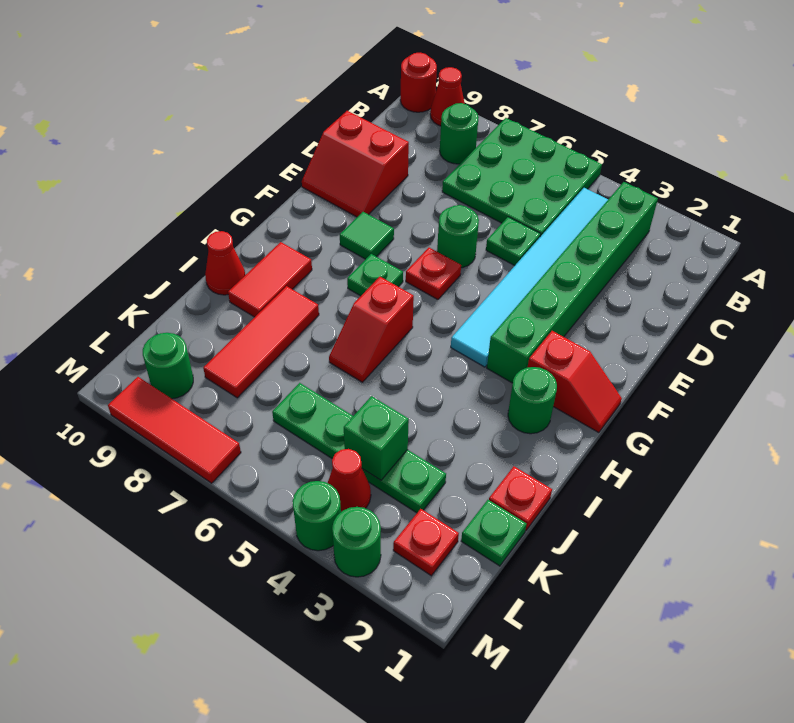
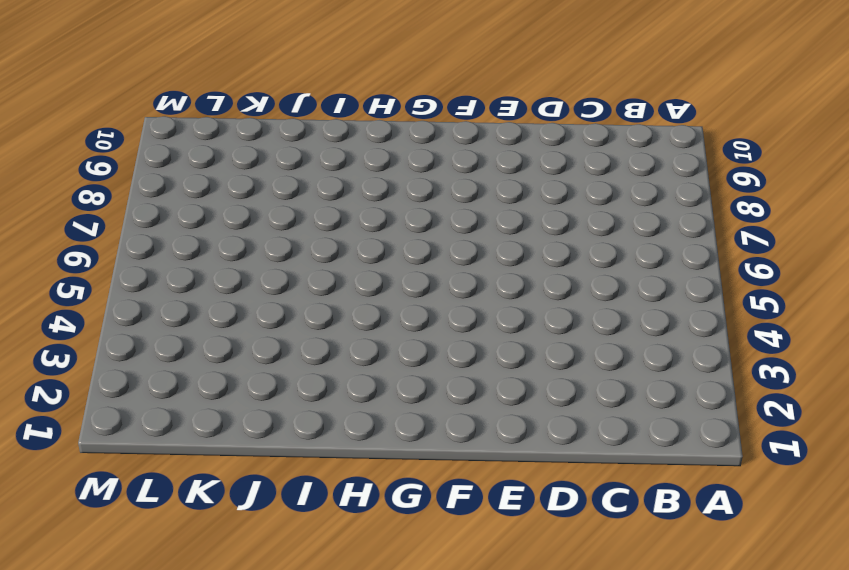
none -> green 3x3 plate [442,118,602,237]
none -> red 1x1 cone [430,67,465,126]
none -> red 1x1 round brick [400,53,437,112]

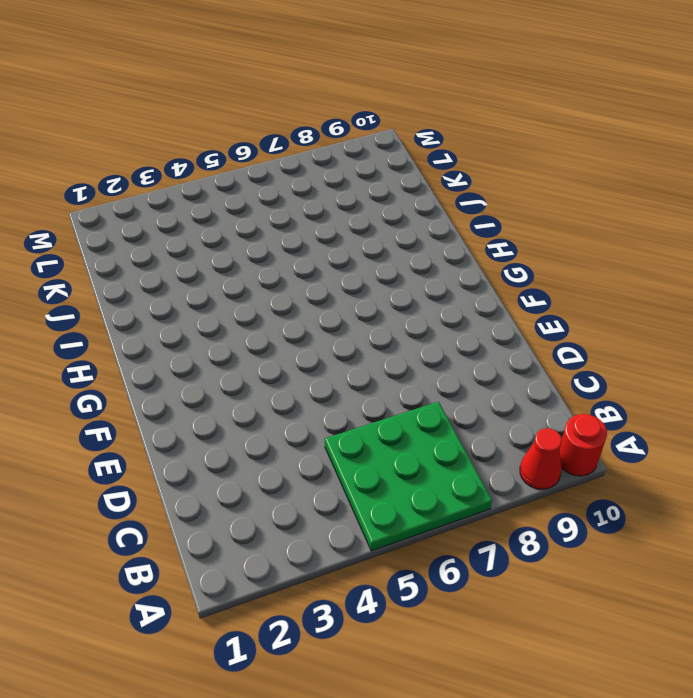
none -> green 1x6 brick [487,182,658,383]
none -> cyan 1x6 tile [451,188,608,367]
none -> green 1x1 round brick [440,103,479,164]

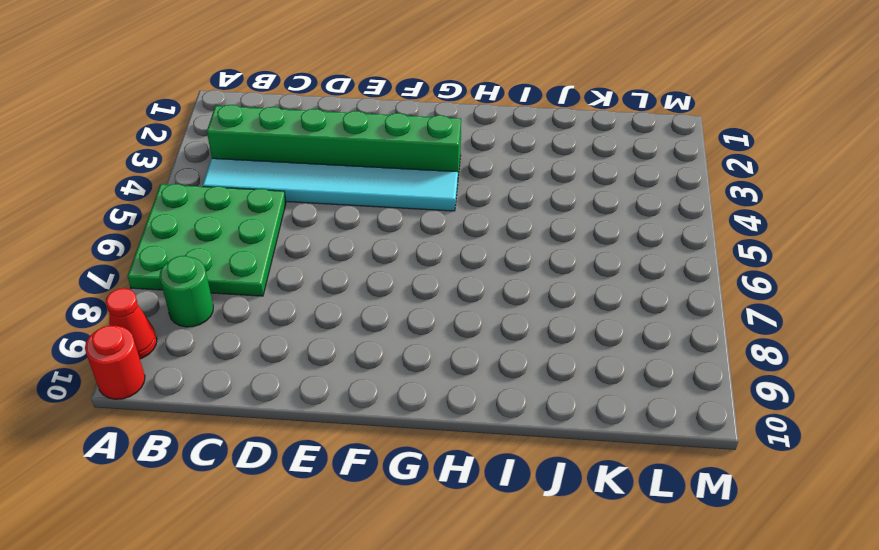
none -> green 1x1 plate [486,217,541,266]
none -> red 2x2 slope [302,111,409,217]
none -> green 1x1 round brick [437,205,479,268]

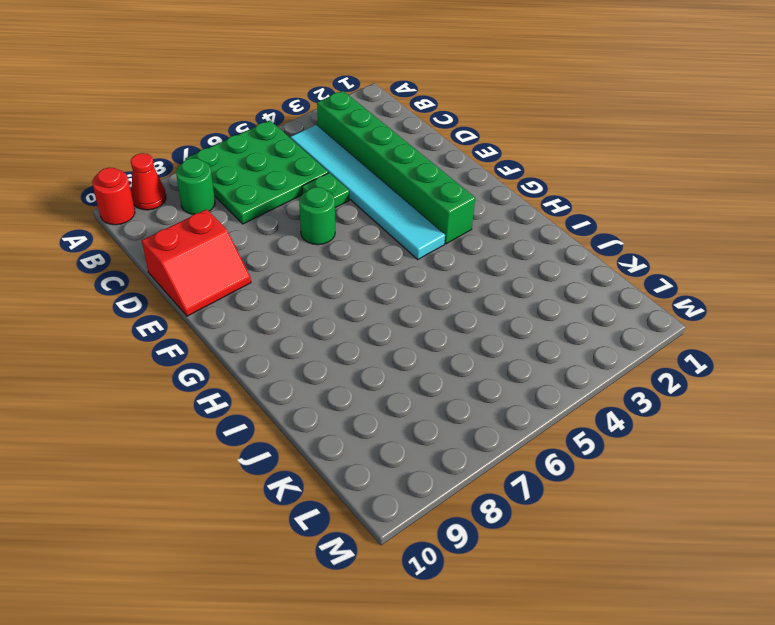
none -> red 1x1 plate [406,248,461,300]
none -> green 1x1 tile [340,212,394,259]
none -> red 1x2 slope [528,331,622,433]

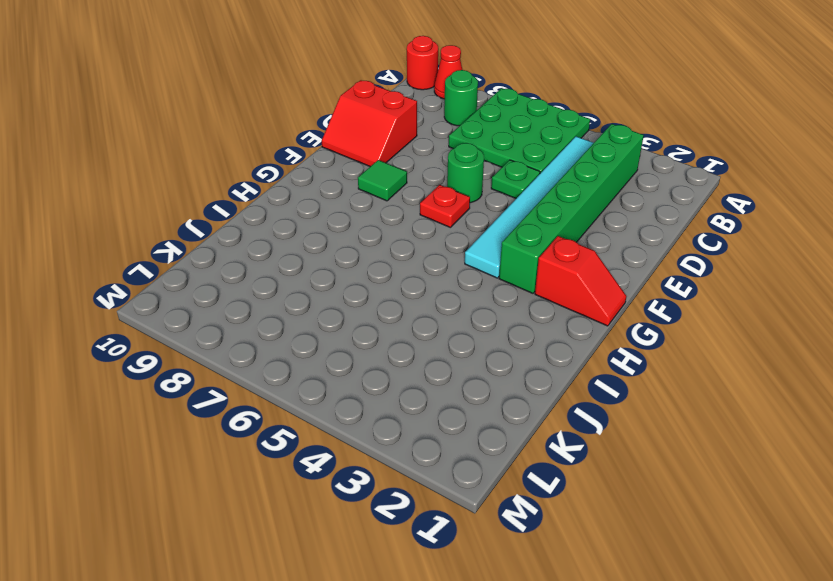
none -> green 1x1 plate [347,254,403,296]
none -> green 1x1 round brick [508,367,557,434]
none -> red 1x2 slope [329,277,414,382]

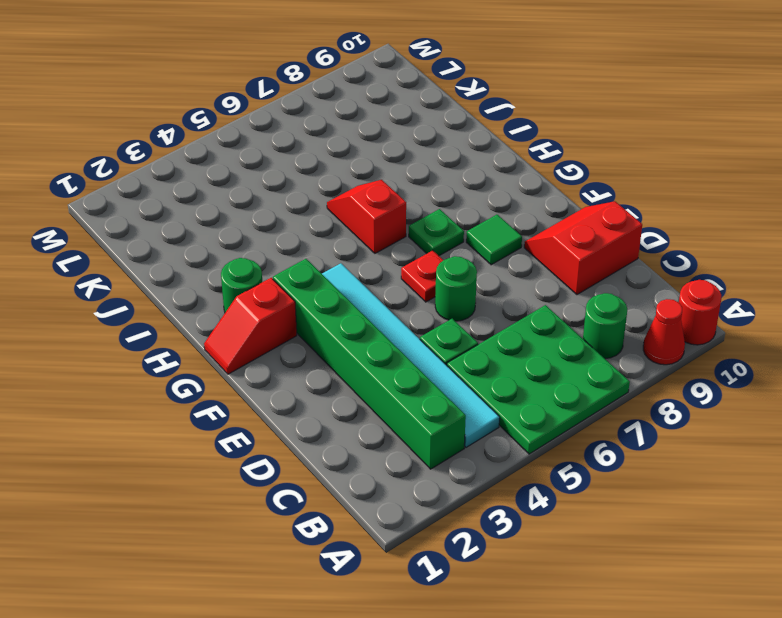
none -> red 1x2 tile [228,242,312,317]
none -> red 1x3 tile [203,286,319,398]
none -> red 1x1 cone [205,231,245,295]

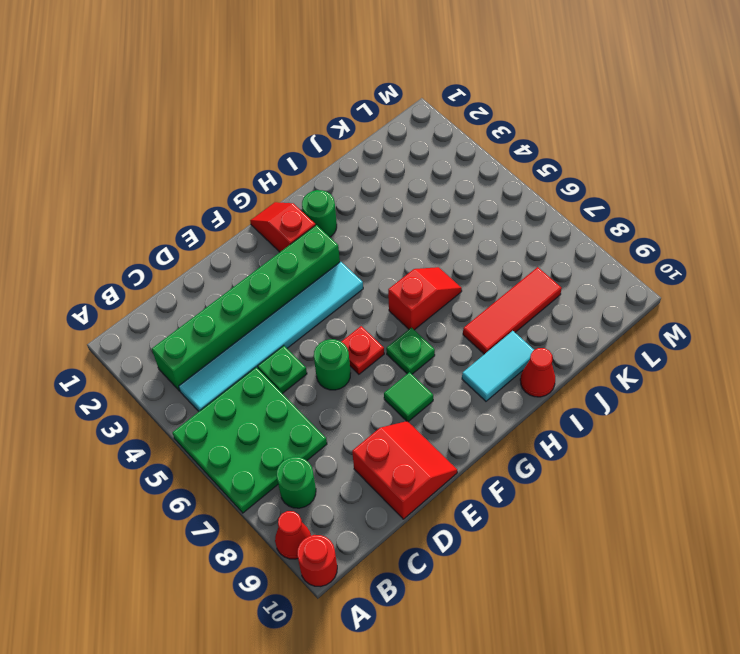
cyan 1x2 tile [462,331,534,401] -> red 1x2 tile [228,242,312,317]
none -> red 1x1 plate [489,466,552,530]
none -> green 1x1 plate [461,500,527,566]
none -> green 1x4 plate [272,383,446,513]

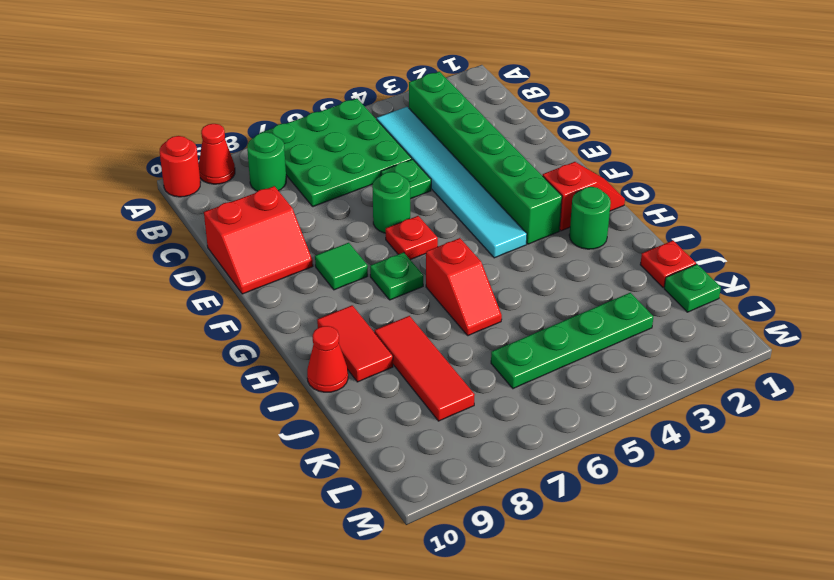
none -> red 1x1 plate [393,509,459,576]
none -> red 1x1 cone [328,449,371,512]
none -> green 1x1 round brick [143,333,193,399]

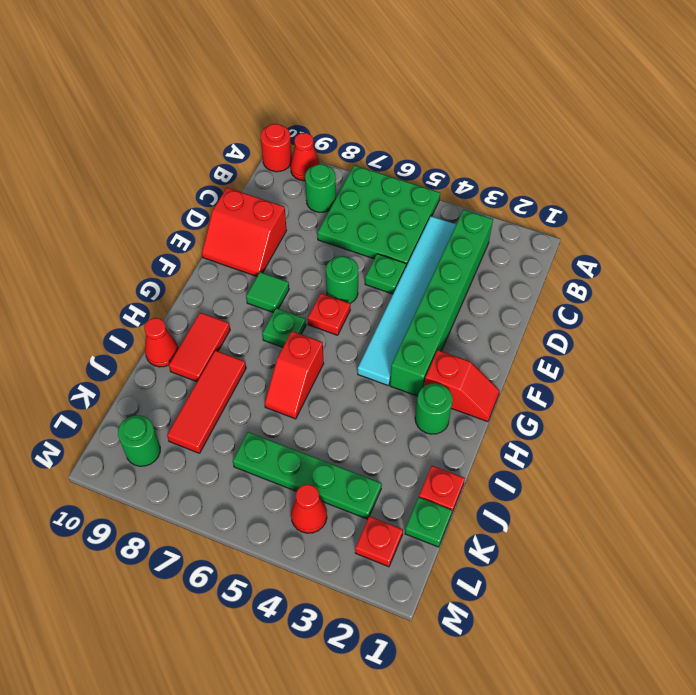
none -> green 1x1 round brick [332,507,381,577]
none -> green 1x1 round brick [293,481,341,551]
none -> red 1x3 tile [108,377,241,483]

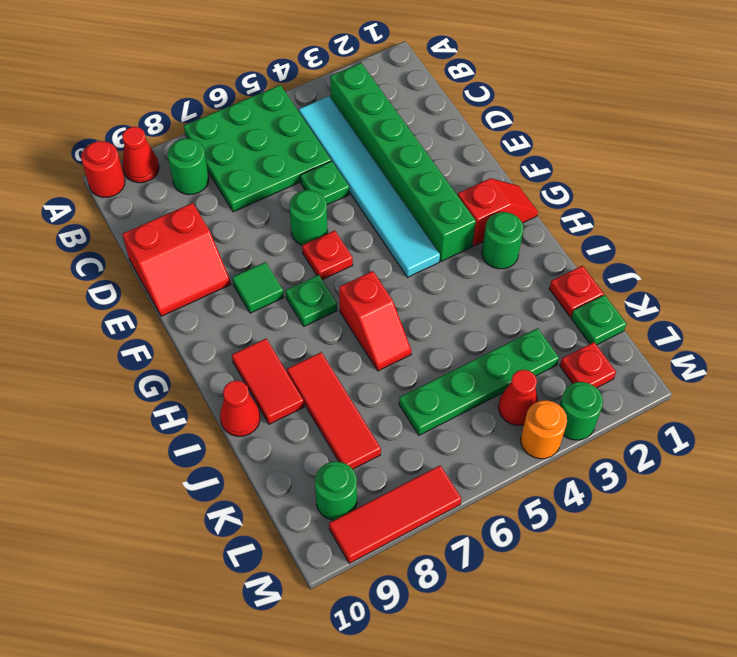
orange 1x1 round brick [521,400,567,459] -> green 1x1 round brick [293,481,341,551]
none -> green 1x1 brick [344,396,409,480]

